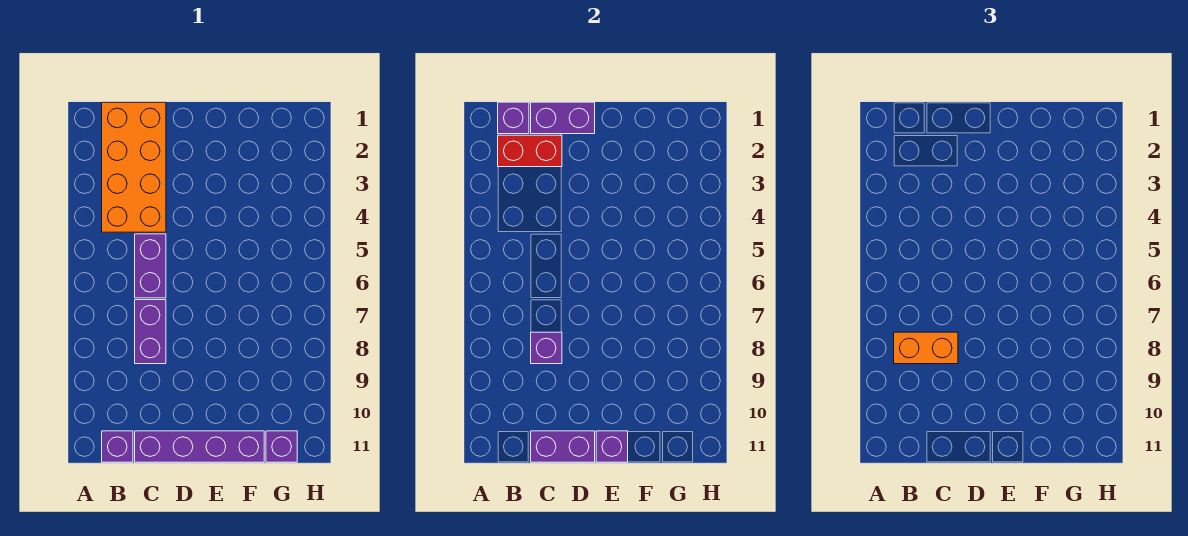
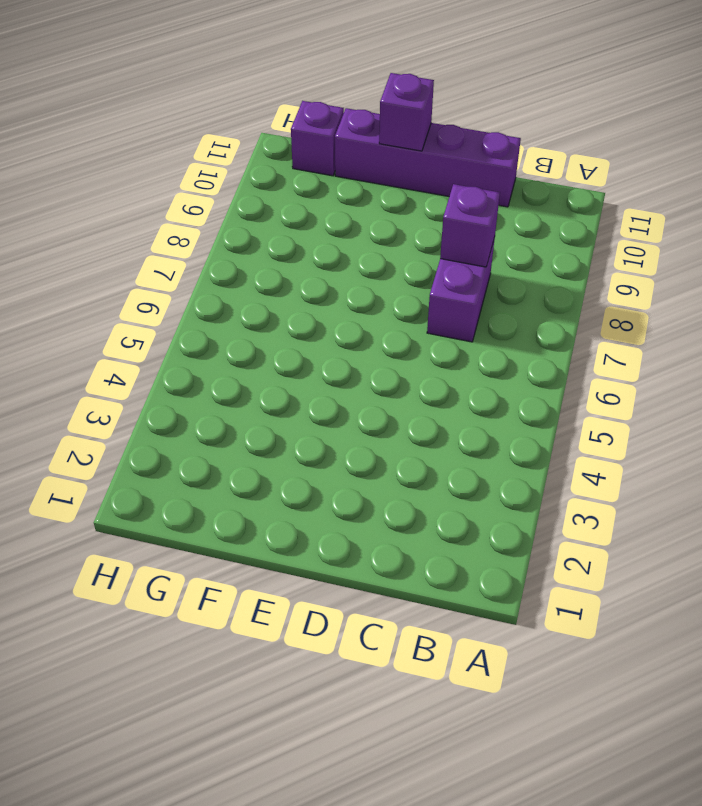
none -> orange 2x4 brick [102,102,166,232]
none -> purple 1x1 brick [102,431,133,462]
none -> purple 1x2 brick [135,234,166,298]

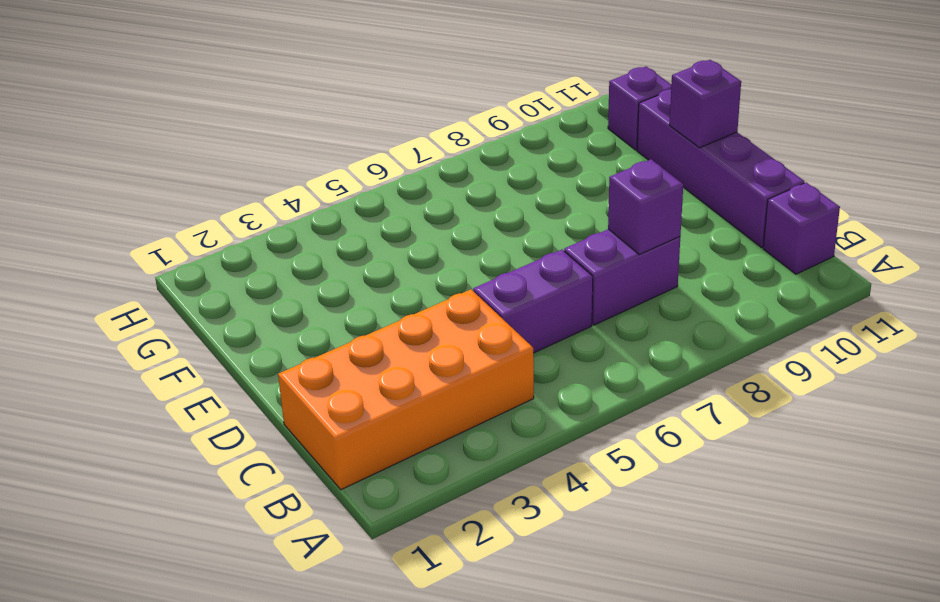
none -> purple 1x1 brick [498,102,529,134]
none -> red 1x2 brick [498,135,562,167]
none -> purple 1x2 brick [531,102,595,134]

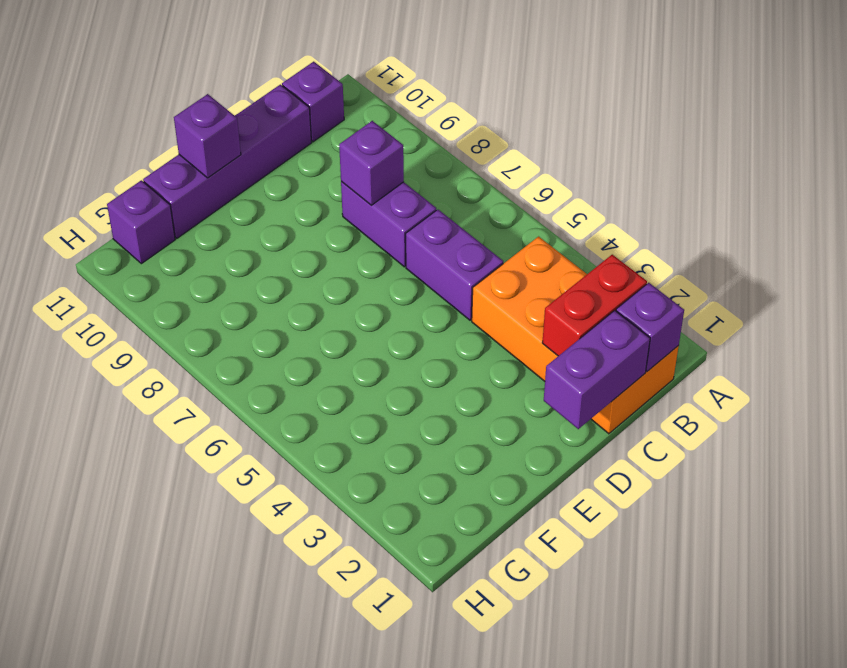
none -> purple 1x2 brick [531,431,595,462]
none -> orange 1x2 brick [894,332,958,364]

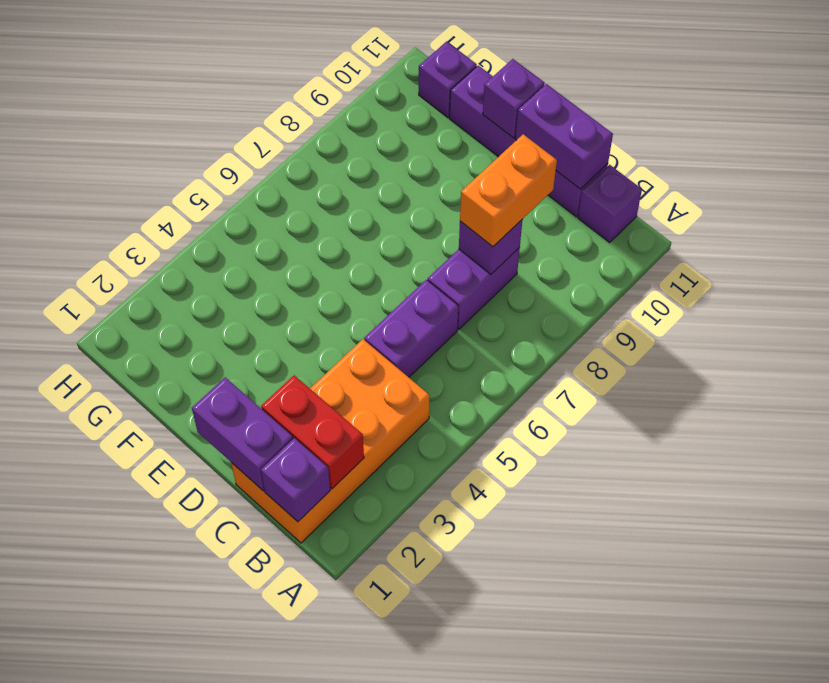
orange 1x2 brick [460,134,557,247] -> orange 1x2 brick turned to [894,332,958,364]

